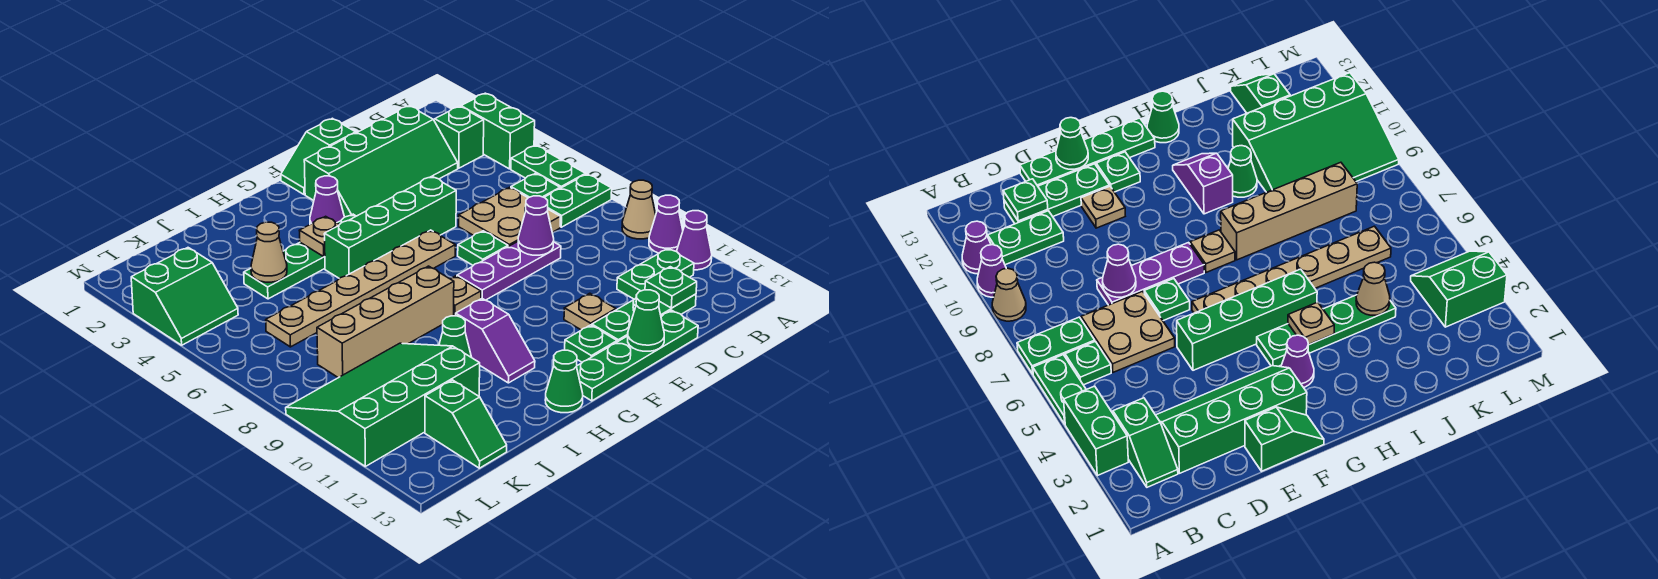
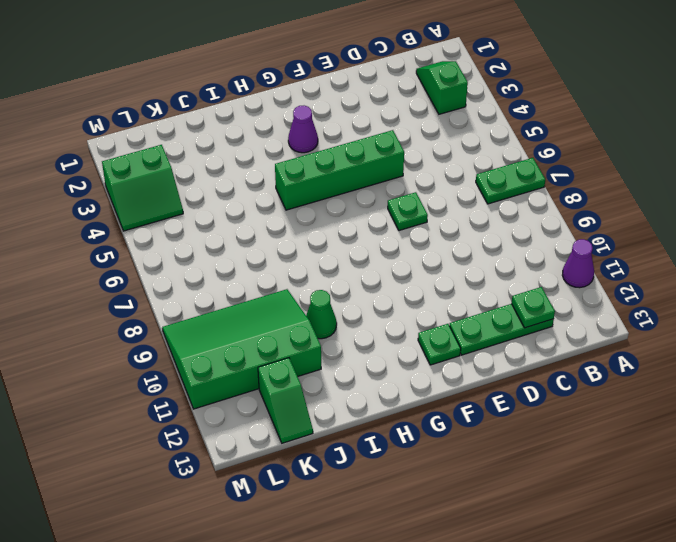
none -> green 1x2 brick [461,93,535,169]
none -> green 1x2 plate [511,145,585,188]
none -> tan 1x1 cone [622,180,656,239]
none -> purple 1x1 cone [649,195,683,253]

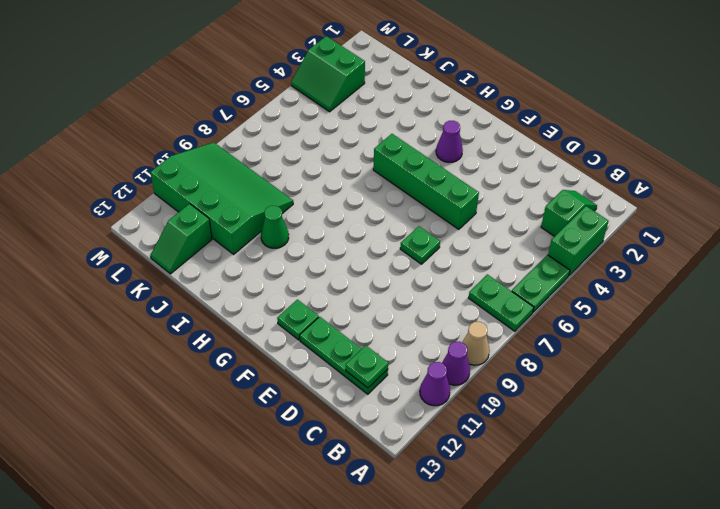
none -> green 1x1 plate [511,173,560,198]
none -> green 1x2 plate [617,248,694,299]
none -> green 2x4 slope [304,106,458,217]
none -> tan 2x2 plate [459,187,560,247]

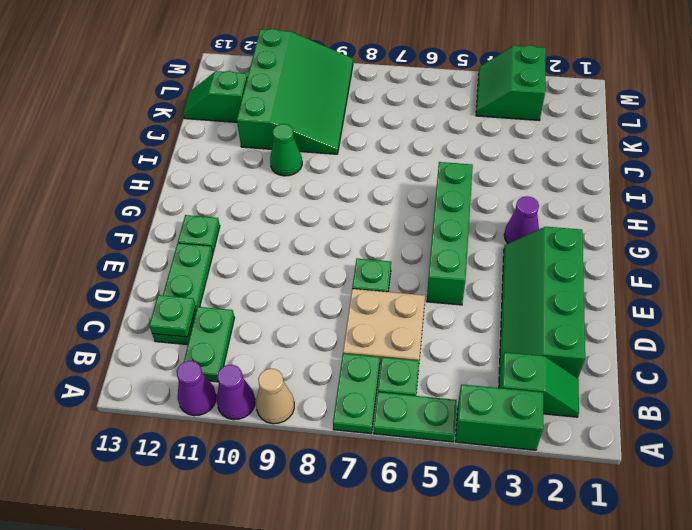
none -> purple 1x3 plate [457,242,561,300]
none -> green 1x4 plate [576,310,698,401]
none -> green 1x2 slope [281,118,356,195]
none -> tan 1x1 plate [564,293,616,330]

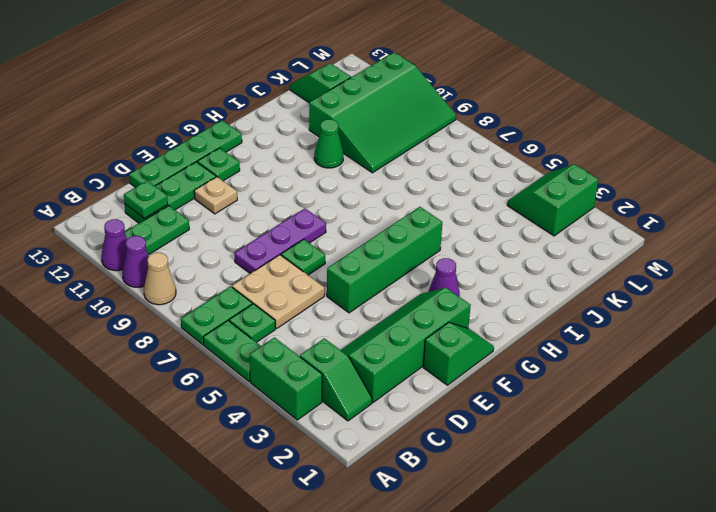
none -> tan 1x6 plate [266,230,455,347]
none -> green 1x4 plate [244,214,356,299]
none -> tan 1x1 plate [450,276,481,316]
none -> tan 1x4 brick [317,266,454,378]

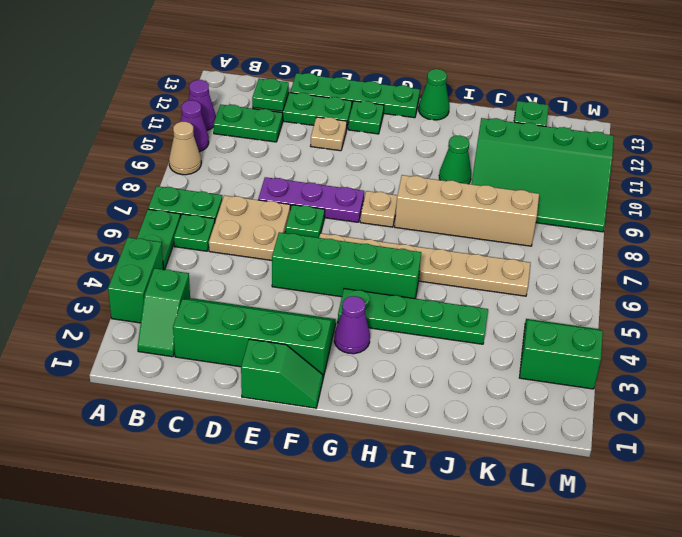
none -> purple 1x2 slope [456,299,535,383]
none -> purple 1x1 cone [518,196,554,255]
none -> green 1x1 cone [628,290,664,351]
none -> tan 1x1 plate [299,216,339,257]

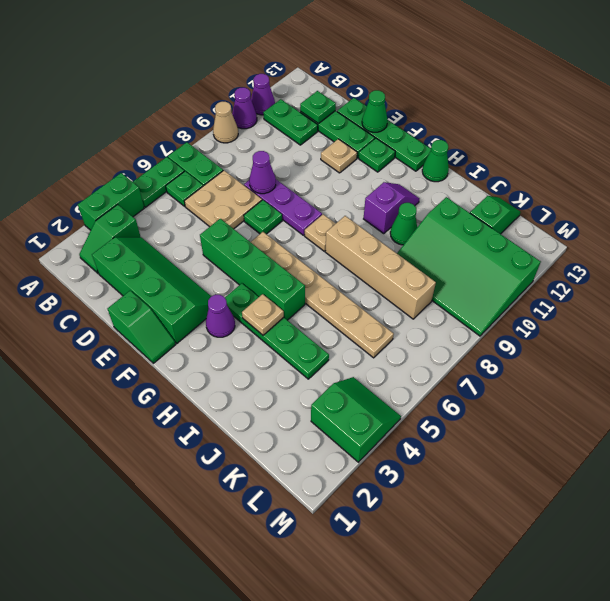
none -> tan 1x1 cone [251,222,287,282]

